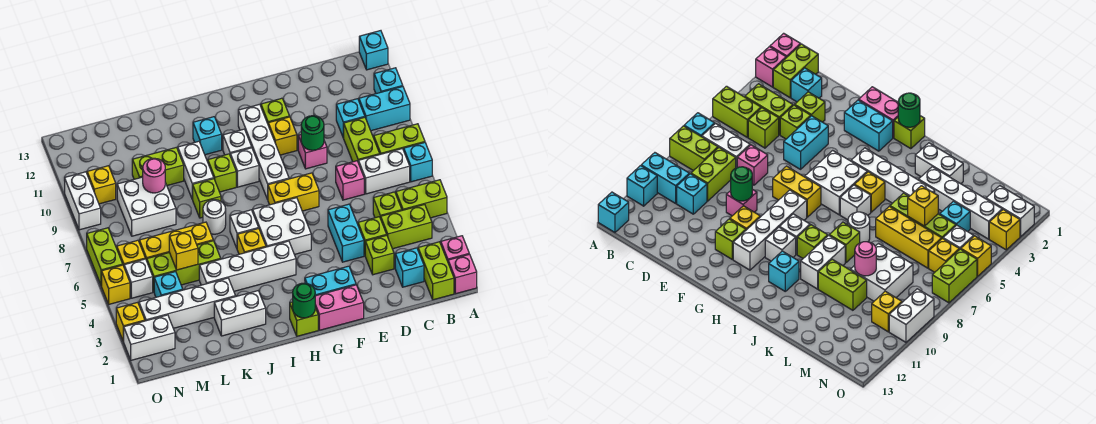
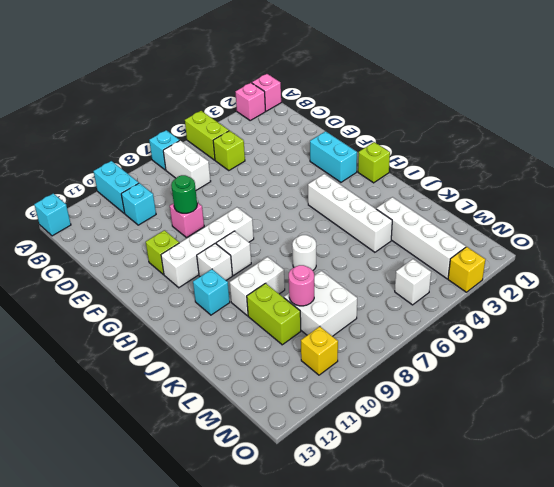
none -> lime 1x2 brick [374,124,425,154]
none -> cyan 1x1 brick [374,68,403,94]
none -> lime 1x2 brick [418,242,454,300]
none -> lime 1x2 brick [381,205,432,249]

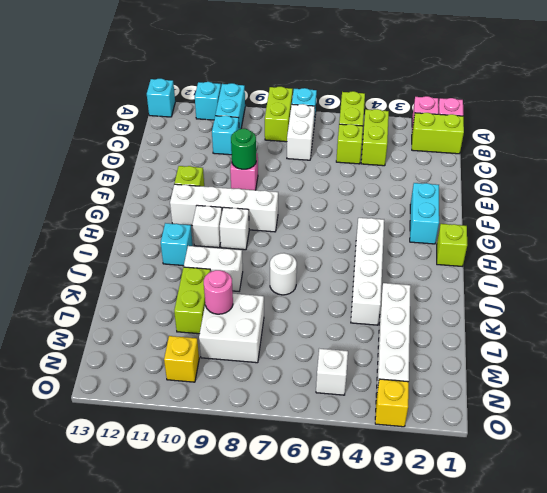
none -> cyan 1x1 brick [395,248,424,287]
none -> lime 1x2 brick [344,117,380,162]
none -> lime 1x1 brick [365,235,394,275]
none -> lime 1x1 brick [358,217,387,255]

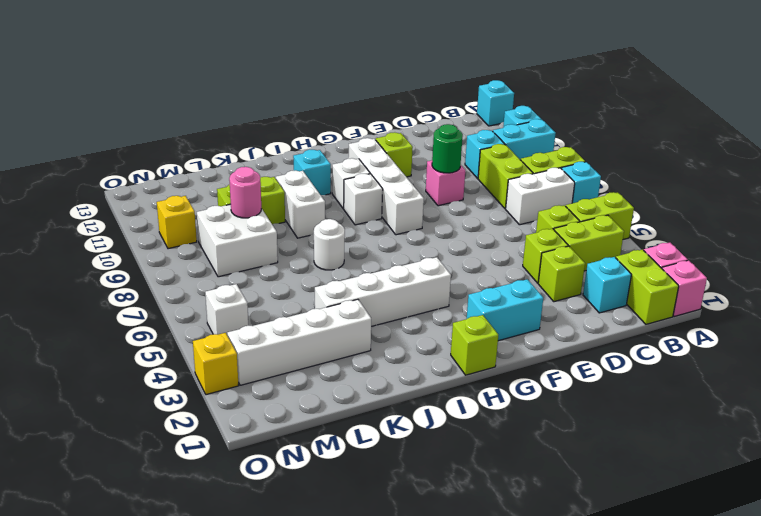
none -> pink 1x1 brick [336,161,364,200]
none -> cyan 1x2 brick [328,204,364,262]
none -> pink 1x2 brick [315,285,364,330]
none -> yellow 1x2 brick [268,173,319,211]

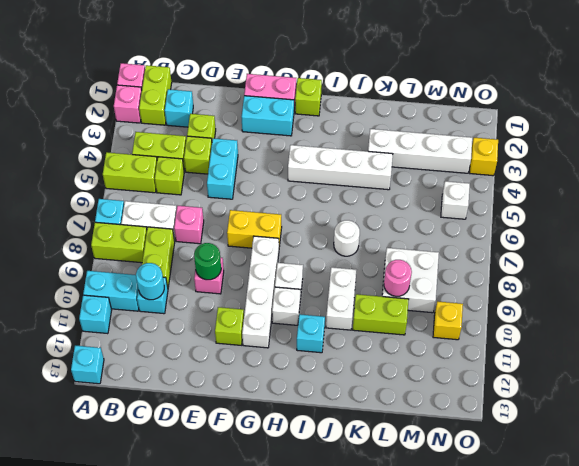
cyan 1x1 round brick [136,263,164,300] -> none
none -> yellow 1x1 brick [268,117,297,155]
none -> white 2x2 brick [253,198,311,255]
none -> yellow 1x1 brick [237,229,266,254]
none -> white 1x1 brick [230,210,259,248]

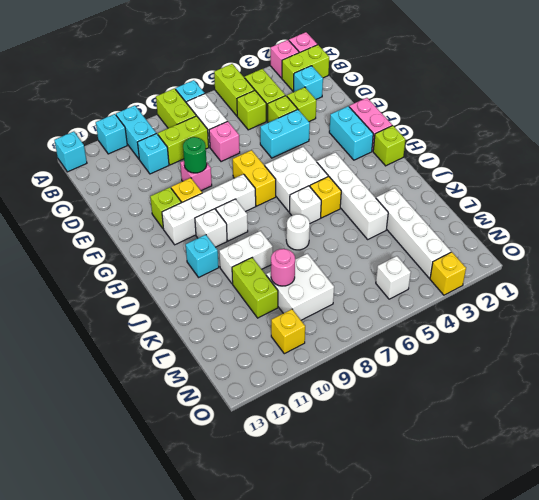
none -> lime 1x1 brick [208,154,236,192]
none -> white 1x2 brick [214,291,266,336]
none -> lime 1x1 brick [193,179,221,218]
none -> lime 1x3 brick [147,241,221,292]

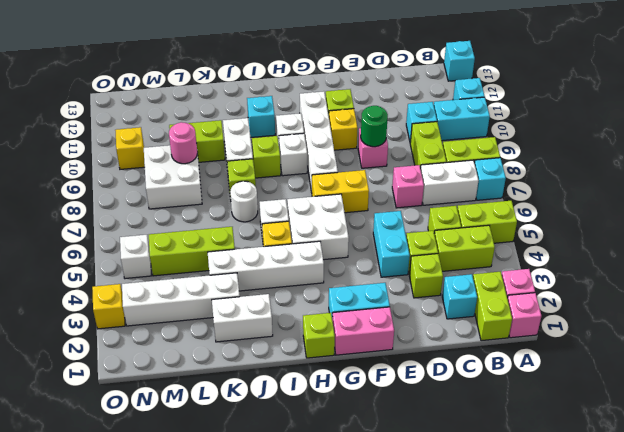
none -> yellow 1x3 brick [139,222,213,261]
none -> cyan 1x1 brick [154,272,183,297]
none -> white 1x2 brick [124,315,175,360]
none -> yellow 1x1 brick [117,240,145,266]

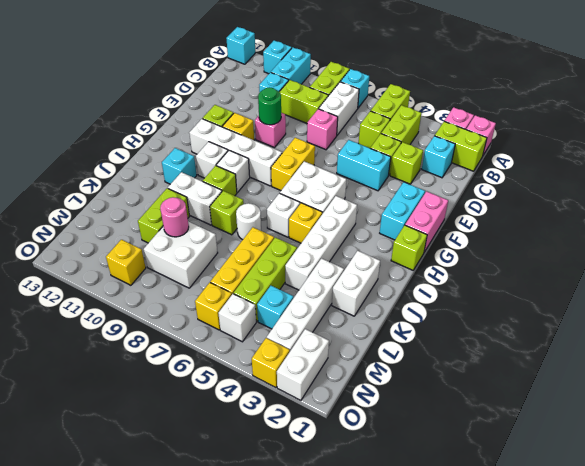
none -> yellow 1x1 brick [102,265,130,304]
none -> lime 1x2 brick [87,228,123,286]
none -> white 1x2 brick [65,172,101,230]
none -> green 1x1 round brick [293,283,315,318]

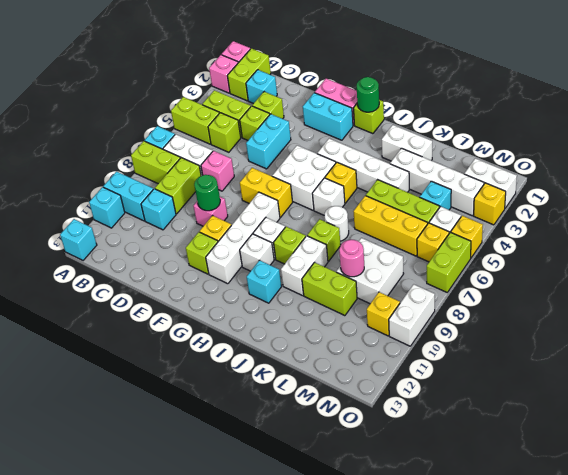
none -> yellow 1x1 brick [169,231,198,270]

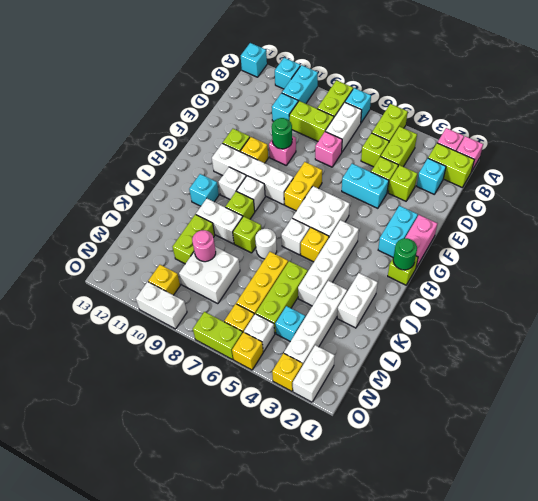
none -> yellow 1x1 brick [169,231,198,270]

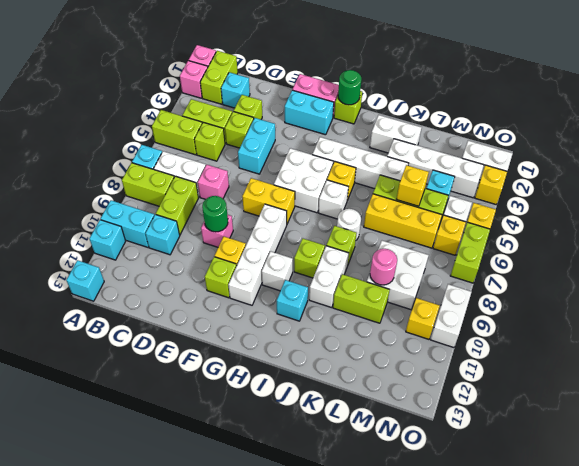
none -> white 1x1 brick [230,148,259,187]

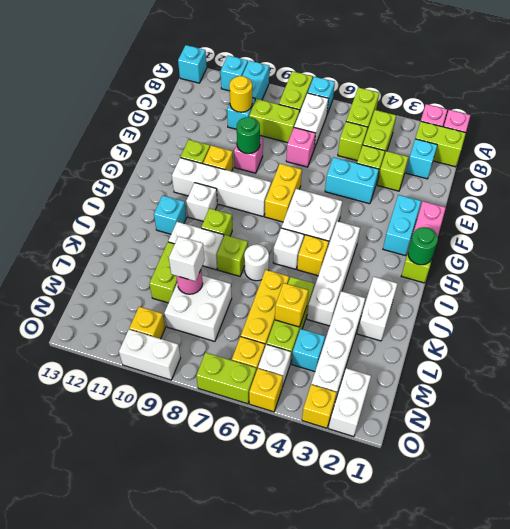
yellow 1x1 round brick [229,76,252,112] -> none
white 1x1 brick [169,236,205,281] -> white 1x1 brick moved to [230,148,259,187]

